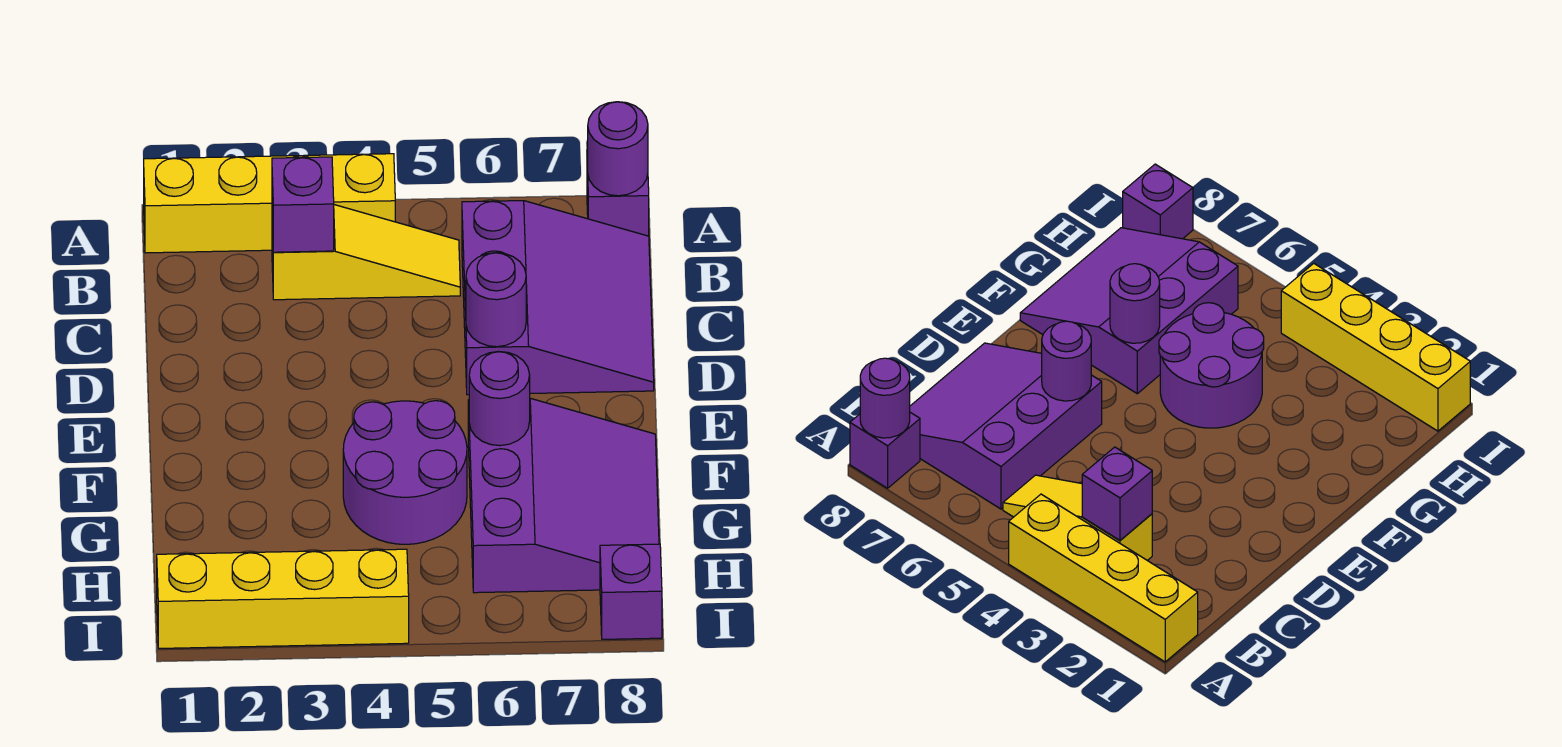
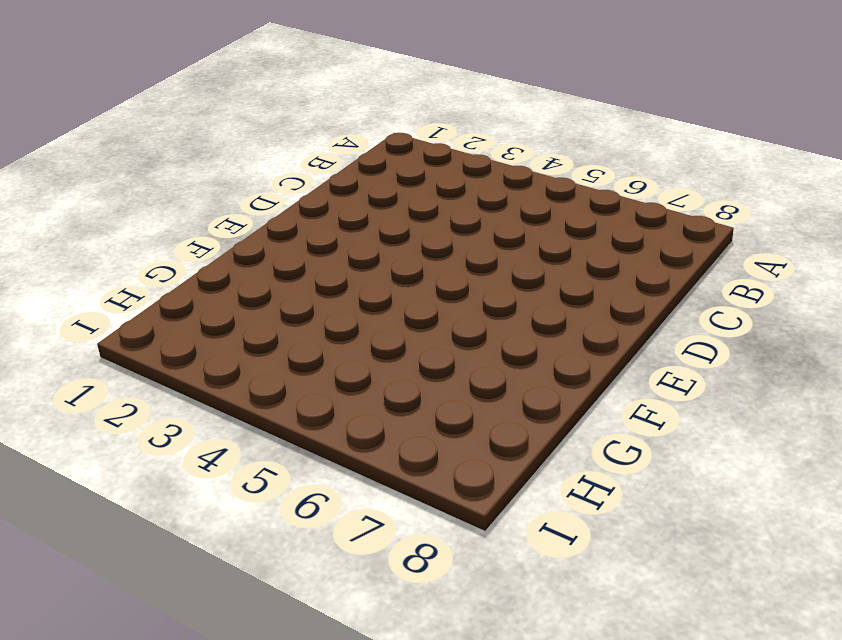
none -> yellow 1x4 brick [144,154,395,253]
none -> purple 1x1 brick [587,150,649,236]
none -> yellow 1x3 slope [272,205,460,300]

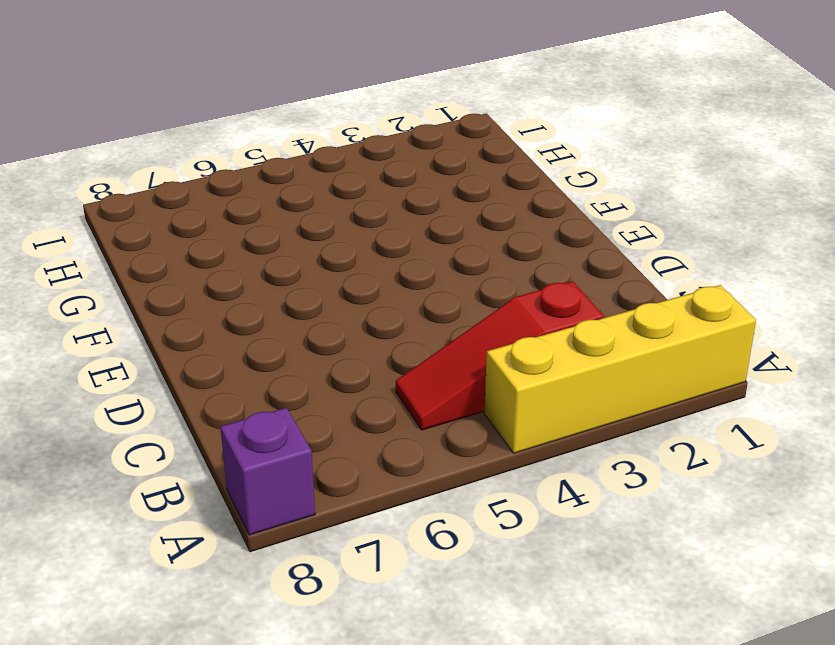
red 1x3 slope [396,281,604,430] -> yellow 1x3 slope [272,205,460,300]
none -> purple 3x3 slope [462,201,654,395]
none -> purple 2x2 round brick [343,401,467,544]
none -> purple 3x3 slope [468,398,659,593]

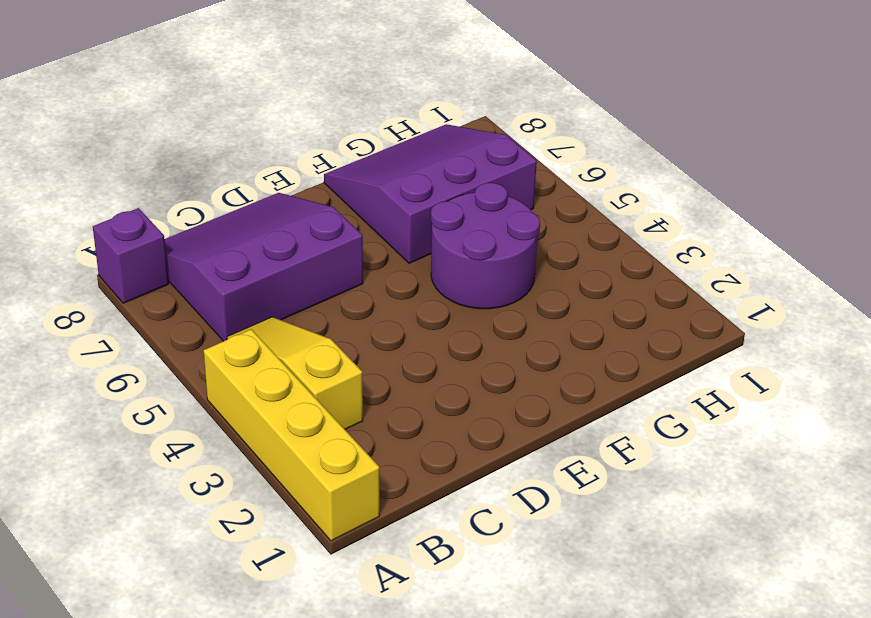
none -> yellow 1x4 brick [157,549,409,648]
none -> purple 1x1 brick [600,544,662,639]
none -> purple 1x1 round brick [588,102,648,196]

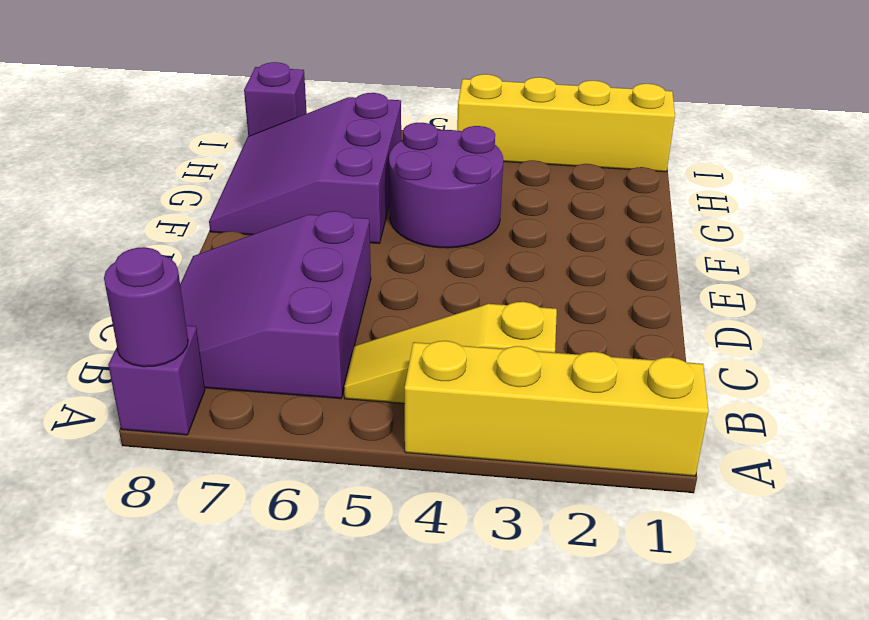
none -> purple 1x1 brick [272,157,334,252]
none -> purple 1x1 round brick [466,253,526,347]
none -> purple 1x1 round brick [469,351,530,446]

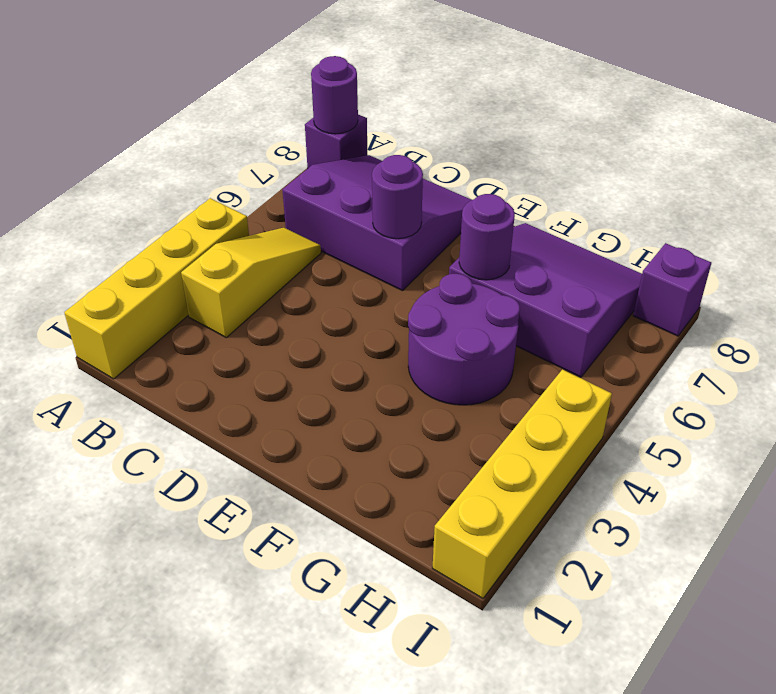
none -> purple 1x1 brick [272,157,334,252]

